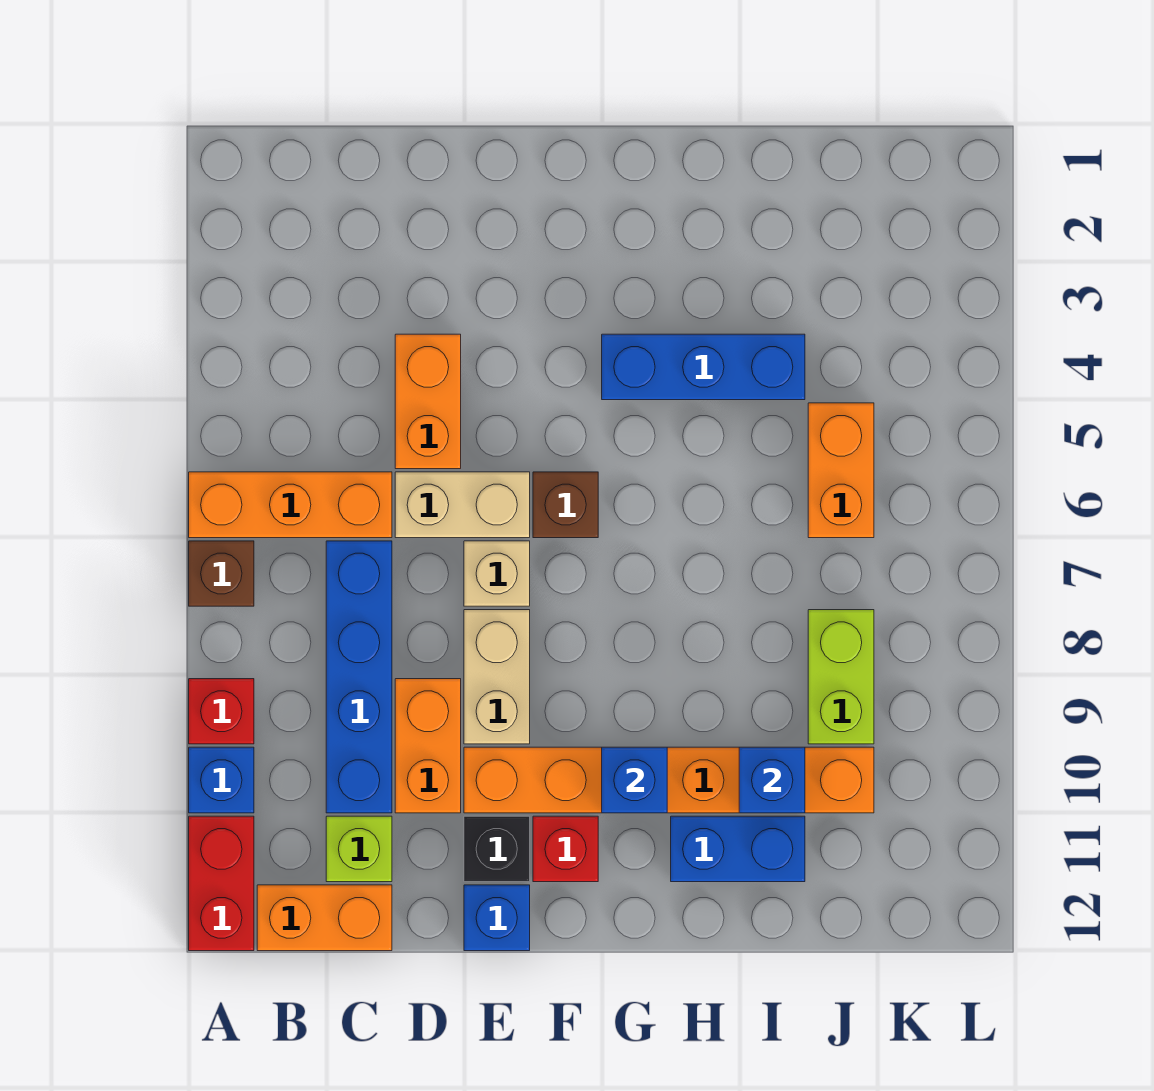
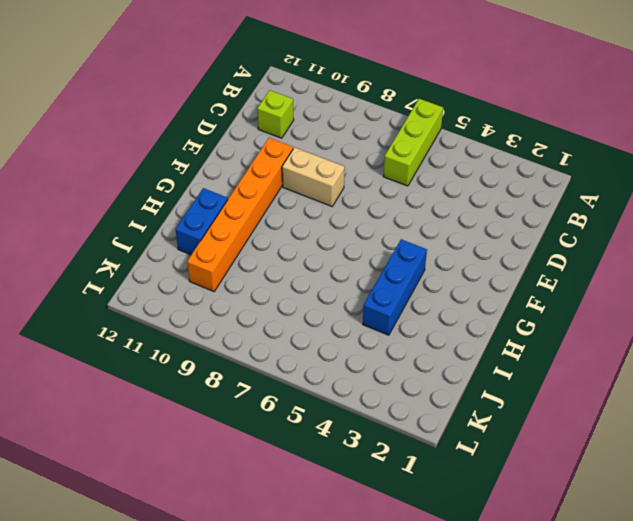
lime 1x3 brick [383,99,443,186] -> orange 1x3 brick [189,472,392,538]
none -> brown 1x1 brick [189,541,254,606]
none -> red 1x1 brick [189,679,254,744]
none -> blue 1x1 brick [189,747,254,813]

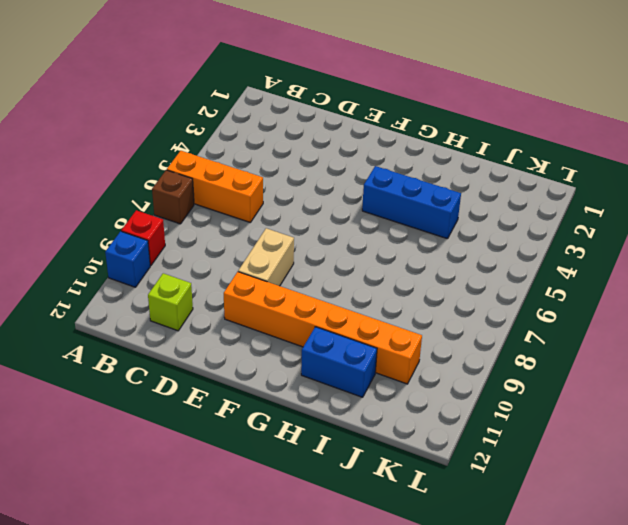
none -> red 1x2 brick [189,816,254,951]
none -> orange 1x2 brick [257,885,392,951]
none -> blue 1x4 brick [326,541,392,813]

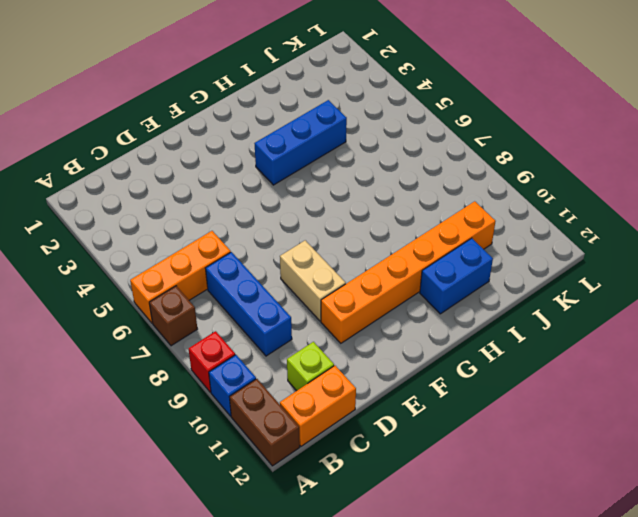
brown 1x2 brick [230,379,300,466] -> red 1x2 brick [189,816,254,951]
blue 1x3 brick [205,252,292,356] -> blue 1x4 brick [326,541,392,813]
none -> orange 1x2 brick [395,334,461,469]
none -> tan 1x2 brick [395,472,530,538]
none -> orange 1x2 brick [395,679,461,813]

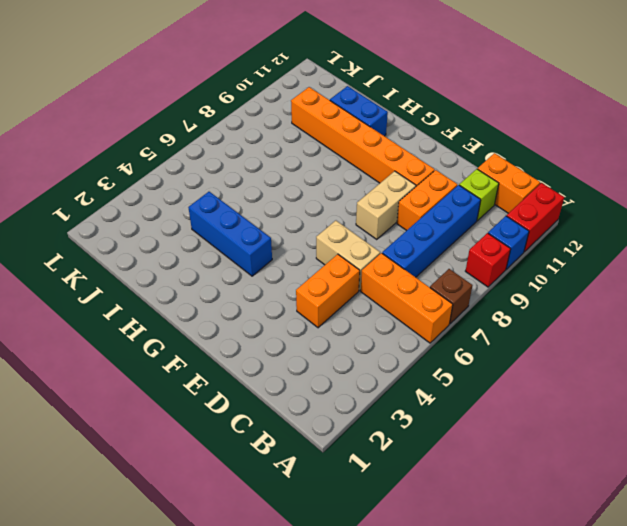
none -> tan 1x1 brick [464,541,530,606]
none -> black 1x1 brick [464,816,530,882]
none -> blue 1x1 brick [464,885,530,951]

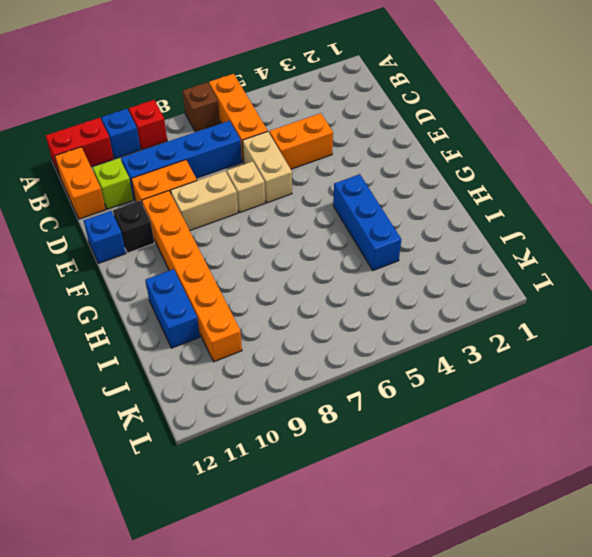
none -> brown 1x1 brick [533,472,598,538]
none -> red 1x1 brick [533,816,598,882]
none -> orange 1x2 brick [808,403,874,538]

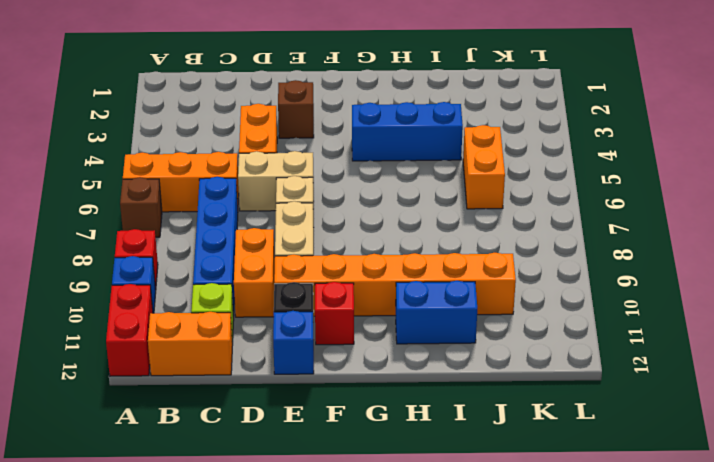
brown 1x1 brick [278,80,314,138] -> brown 1x1 brick moved to [533,472,598,538]
none -> lime 1x2 brick [808,610,874,744]
none -> blue 1x1 brick [602,747,667,813]
none -> blue 1x1 brick [739,747,805,813]

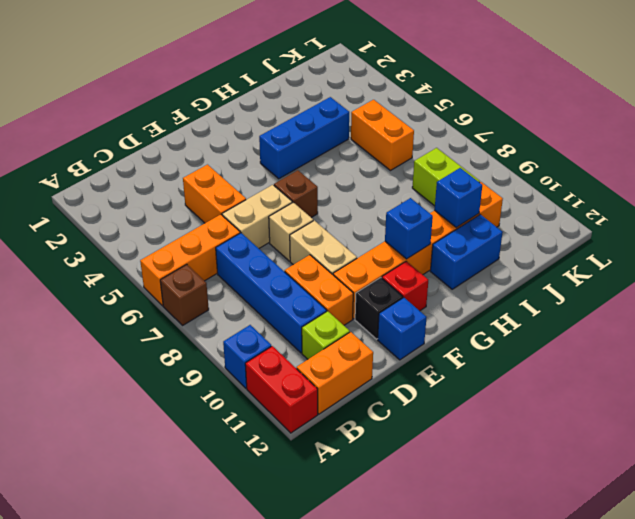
none -> red 1x1 brick [189,679,254,744]

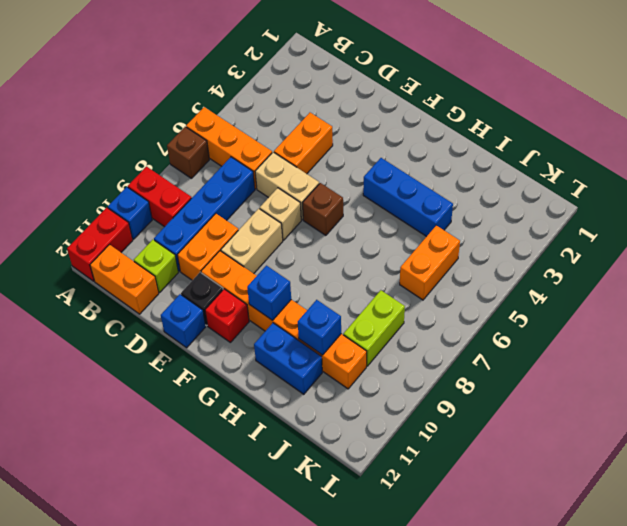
red 1x2 brick [128,167,191,227] -> red 1x1 brick [189,679,254,744]

